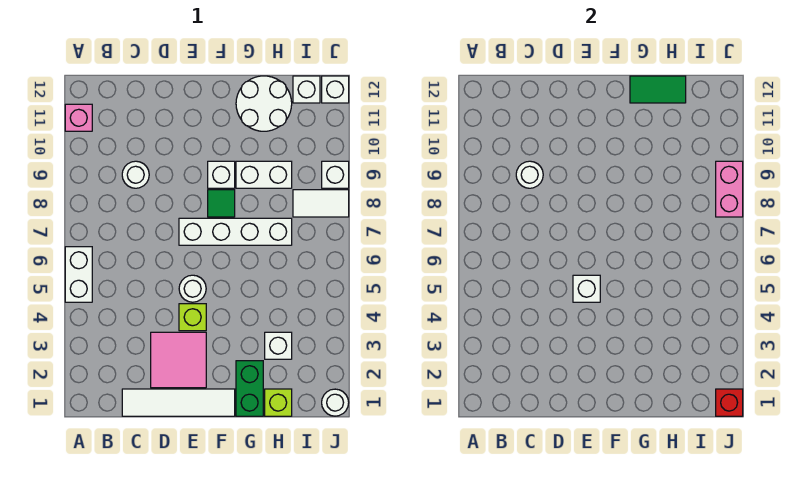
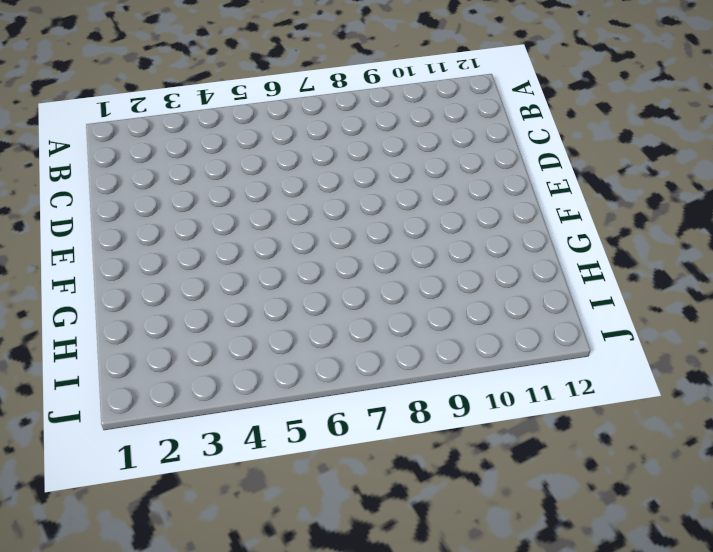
none -> white 1x2 brick [65,247,92,302]
none -> pink 1x1 brick [65,104,92,131]
none -> white 1x4 tile [122,389,235,416]

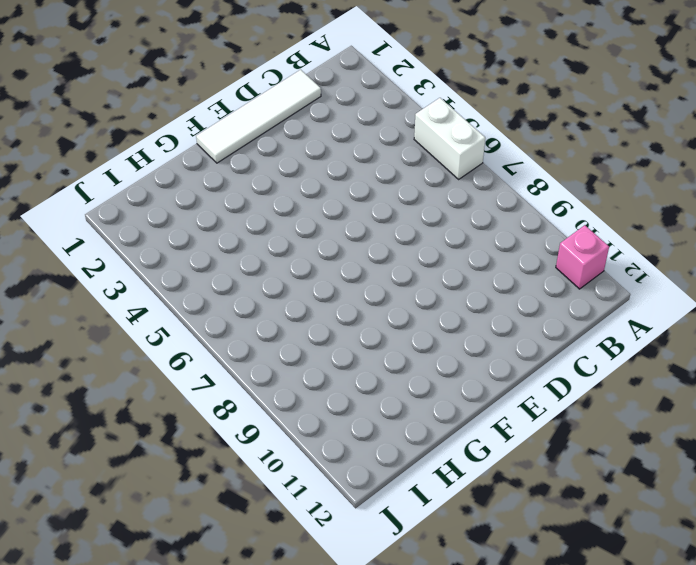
none -> white 1x1 round brick [122,161,149,188]
none -> pink 2x2 tile [151,332,206,388]
none -> lime 1x1 brick [179,304,206,331]

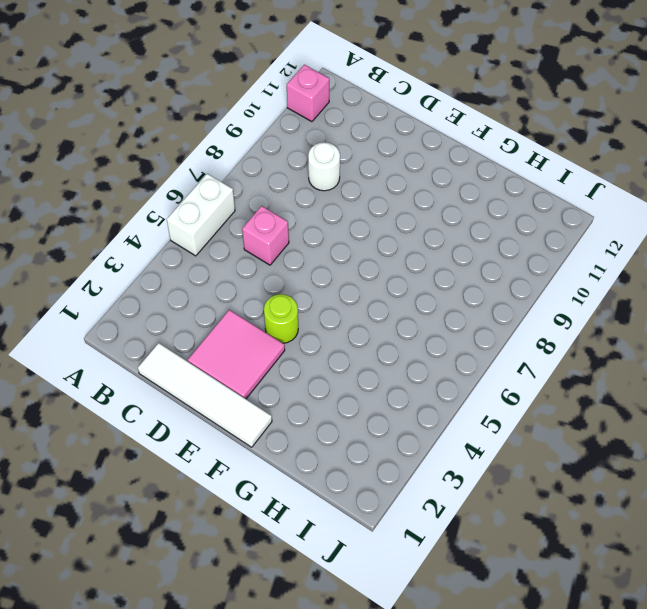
pink 1x1 brick [242,206,289,265] -> none
lime 1x1 round brick [264,294,298,343] -> lime 1x1 brick [179,304,206,331]
none -> white 1x1 round brick [179,275,206,302]
none -> white 1x4 brick [179,218,292,245]
none -> green 1x1 tile [208,190,235,217]

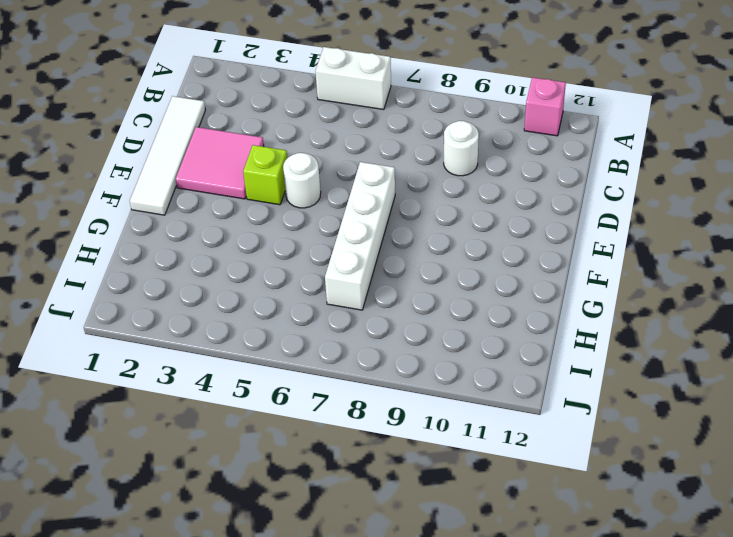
none -> green 1x1 tile [208,190,235,217]
none -> white 1x1 brick [208,161,235,188]
none -> green 1x2 brick [236,361,263,416]

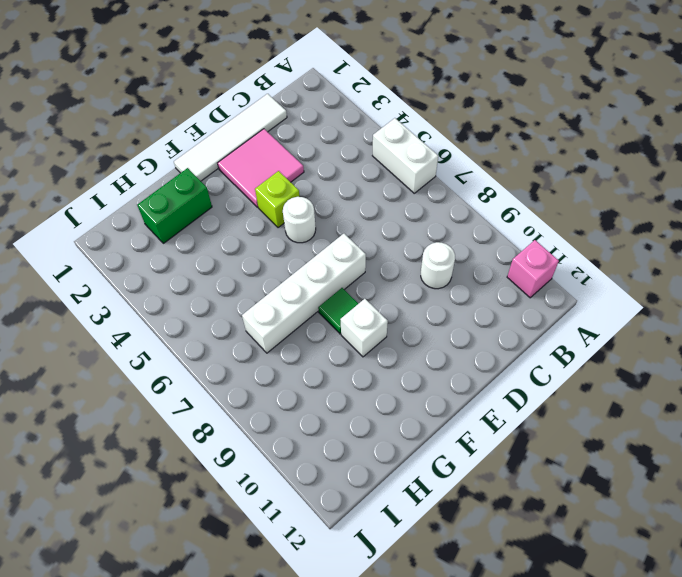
green 1x2 brick [137,168,212,243] -> green 1x2 brick turned to [236,361,263,416]
none -> white 1x2 brick [236,161,292,188]
none -> white 2x2 round brick [236,76,292,131]
none -> lime 1x1 brick [265,389,292,416]

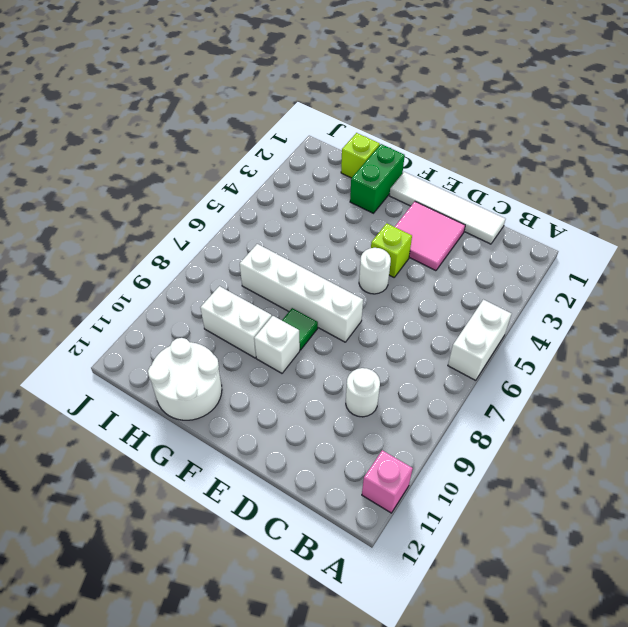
none -> white 1x1 brick [265,332,292,359]
none -> white 1x2 tile [293,190,349,217]
none -> white 1x1 brick [293,76,320,103]

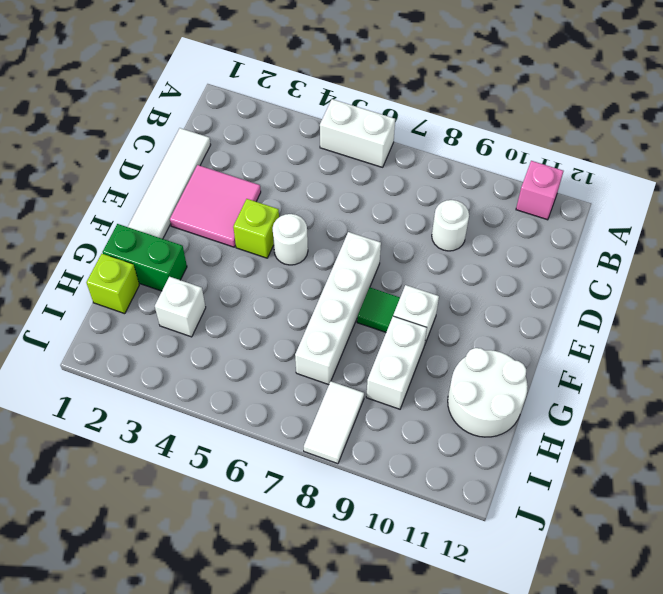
none -> white 1x1 brick [293,76,320,103]
none -> white 1x1 round brick [322,389,349,416]
none -> white 1x1 brick [322,161,349,188]

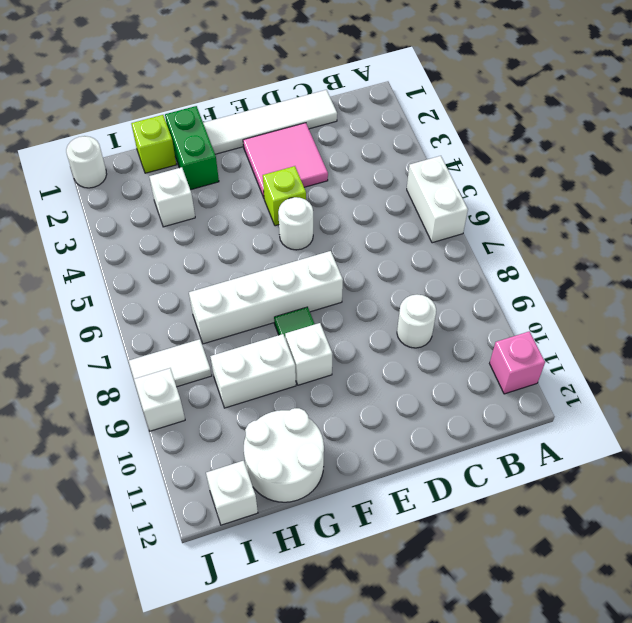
none -> white 1x1 brick [322,76,349,103]
none -> white 1x1 round brick [516,161,543,188]
none -> white 1x1 brick [573,275,600,302]

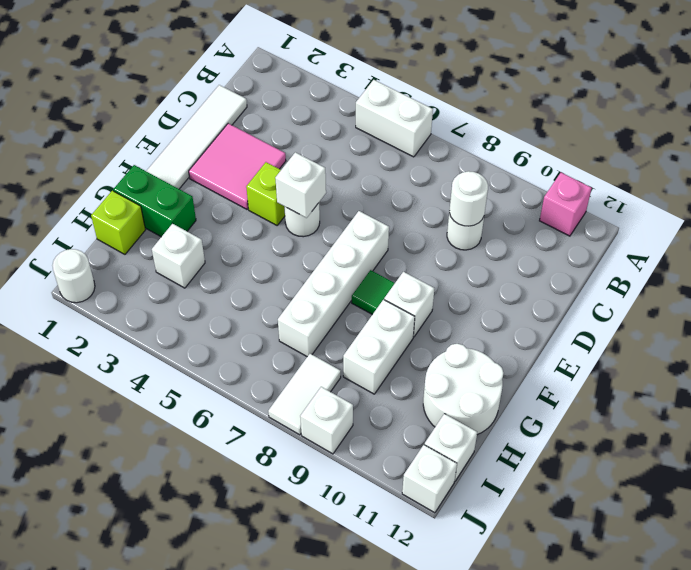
none -> green 1x2 tile [630,76,686,103]
none -> red 1x1 brick [716,389,743,416]
none -> pink 1x2 brick [716,161,743,217]

